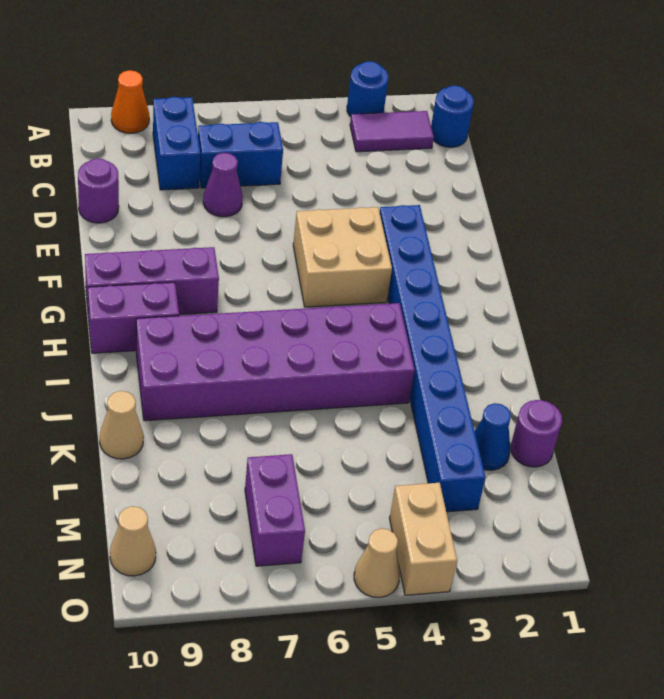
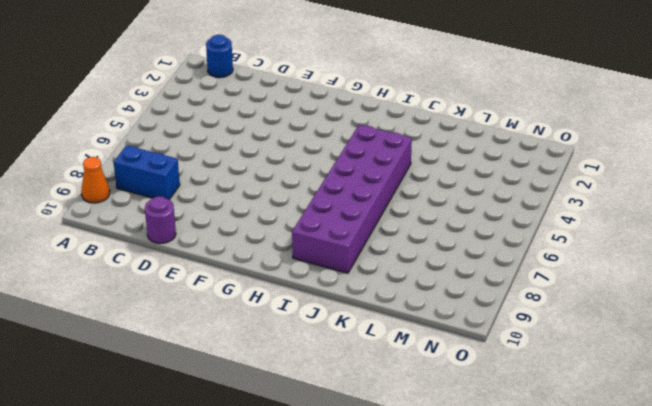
none -> blue 1x1 round brick [347,61,388,117]
none -> purple 1x2 tile [350,111,434,152]
none -> blue 1x2 brick [198,122,283,188]

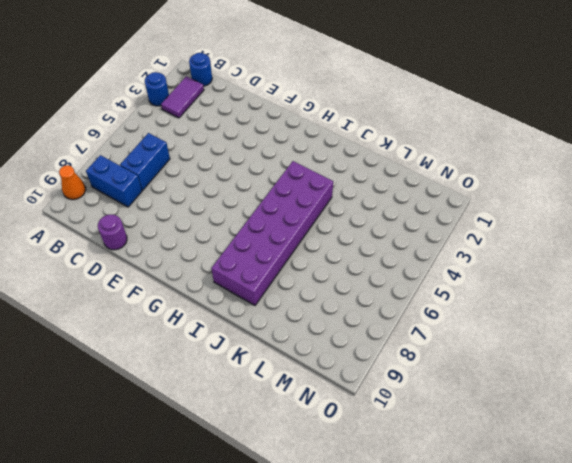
none -> purple 1x1 cone [203,153,243,217]
none -> blue 1x8 brick [380,205,486,512]
none -> tan 2x2 brick [293,207,392,307]

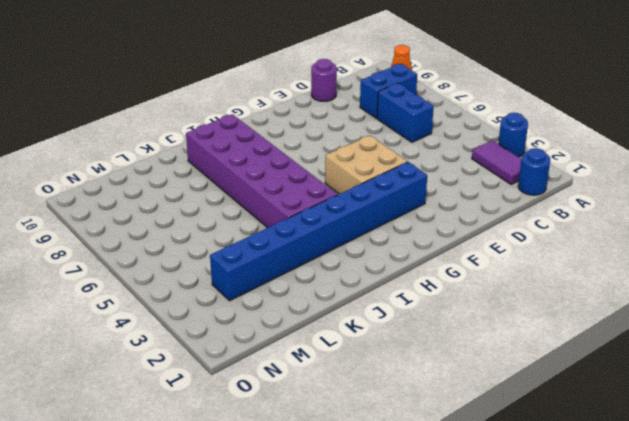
none -> purple 1x1 cone [203,153,243,217]
none -> purple 1x3 brick [85,247,219,318]
none -> purple 1x2 brick [88,282,179,353]

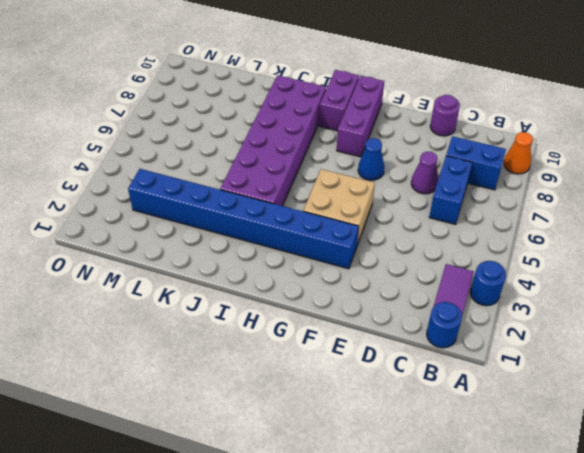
blue 1x1 cone [358,138,384,180] -> blue 1x1 cone moved to [475,403,511,470]
none -> tan 1x1 cone [100,391,144,459]
none -> purple 1x1 round brick [511,400,562,467]
none -> purple 1x2 brick [245,454,305,566]

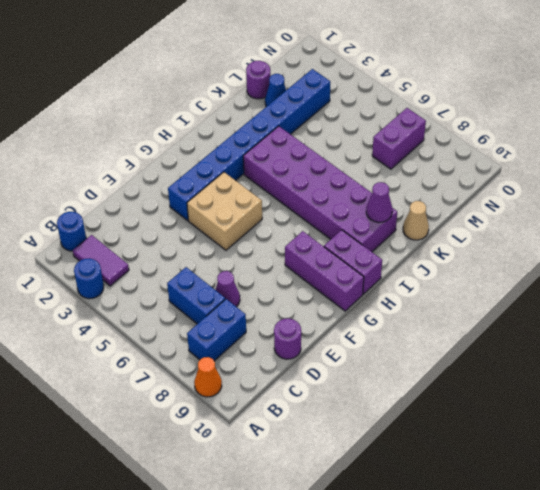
purple 1x1 cone [366,182,392,222] -> none
none -> tan 1x2 brick [390,483,457,595]
none -> tan 1x1 cone [110,506,156,576]
none -> tan 1x1 cone [354,529,400,597]

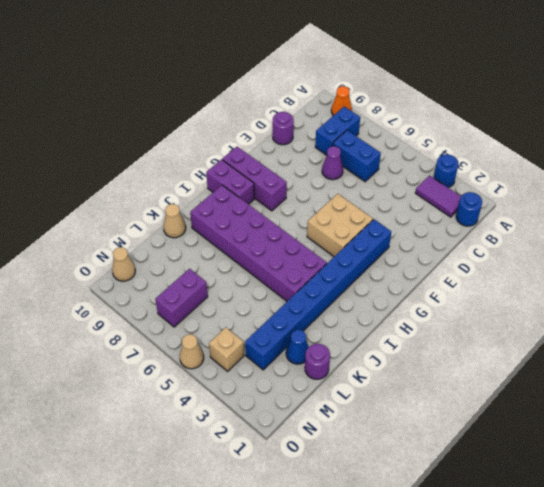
tan 1x1 brick [209,327,244,371] -> tan 1x2 brick [390,483,457,595]

